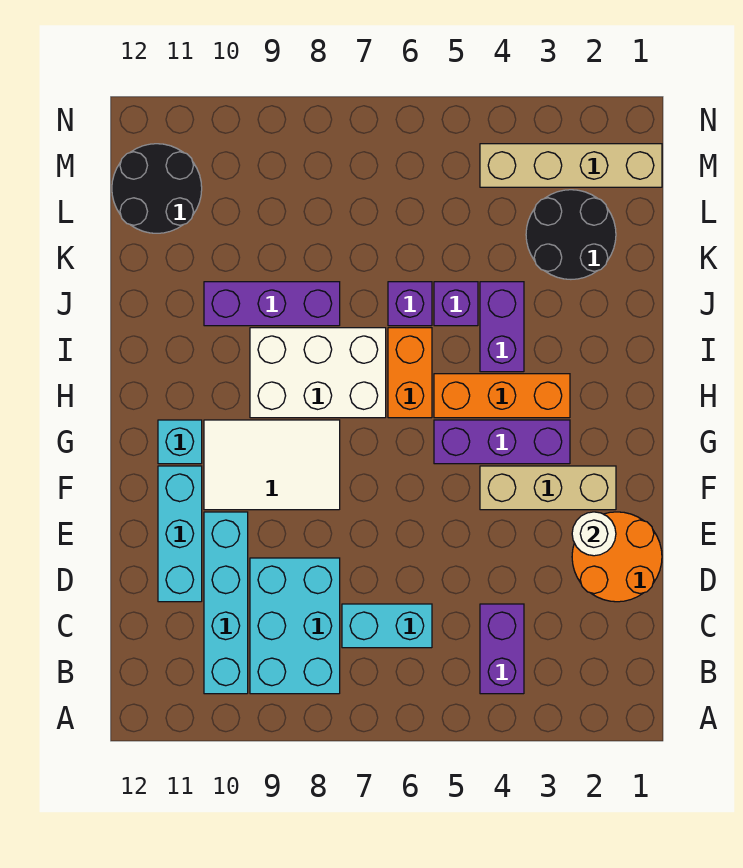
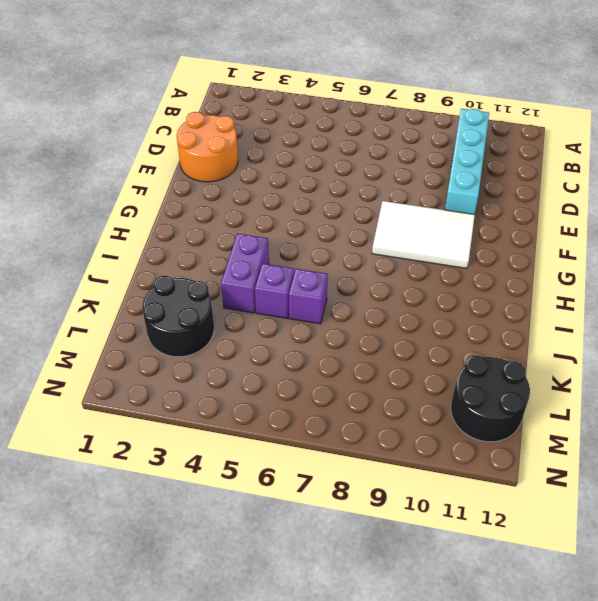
none -> purple 1x2 brick [480,604,524,694]
none -> cyan 2x3 brick [250,558,340,694]
none -> cyan 1x2 brick [342,604,432,648]

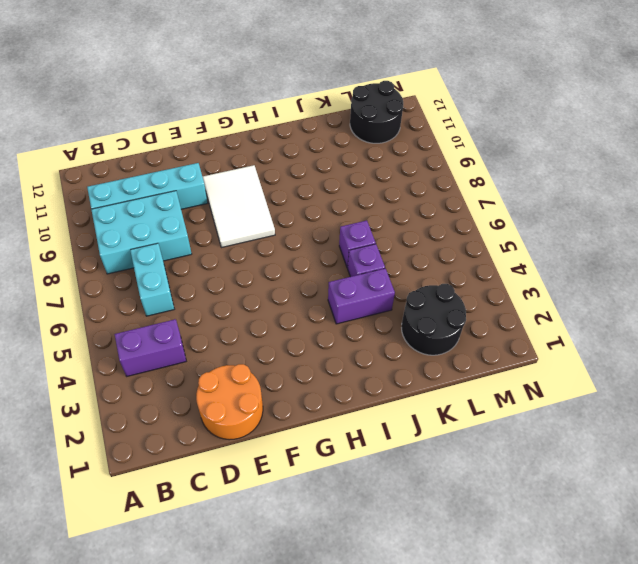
none -> cyan 1x3 brick [158,466,202,602]
none -> tan 1x3 brick [480,466,616,510]
none -> purple 1x3 brick [434,420,570,464]

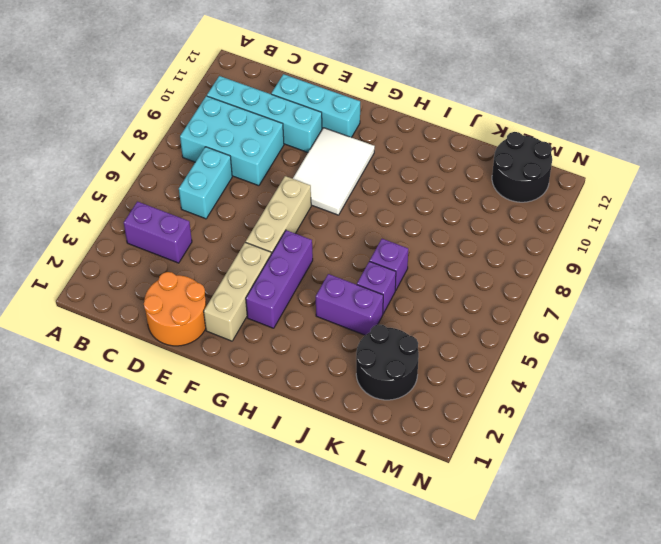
tan 1x3 brick [246,176,311,254] -> none
none -> cyan 1x1 brick [158,420,202,464]
none -> orange 1x3 brick [434,374,570,418]
none -> orange 1x2 brick [388,328,432,418]

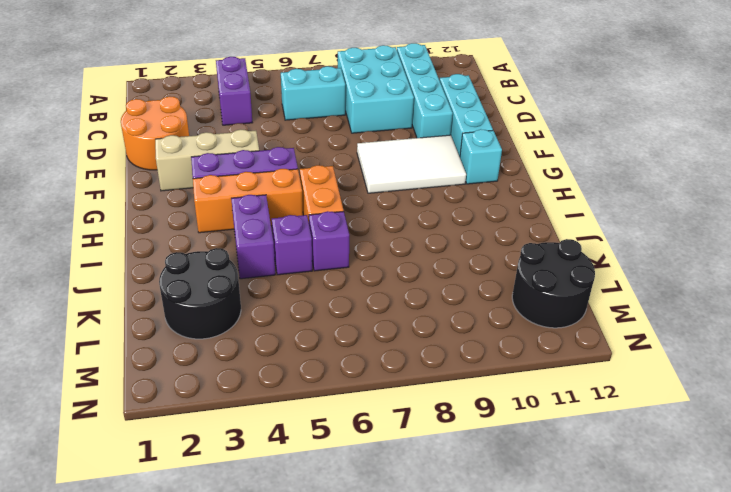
none -> white 2x3 brick [250,328,386,418]
none -> purple 1x3 brick [204,282,340,326]
none -> tan 1x4 brick [480,144,662,187]

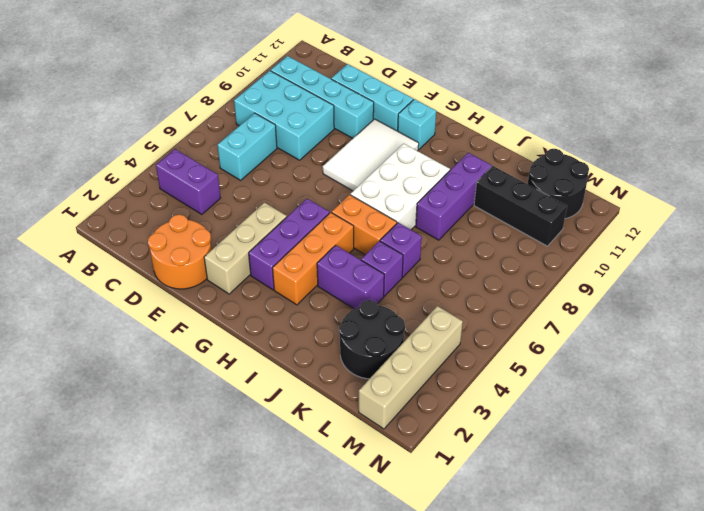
black 1x3 brick [474,166,567,246] -> none
none -> white 1x1 round brick [572,512,616,556]

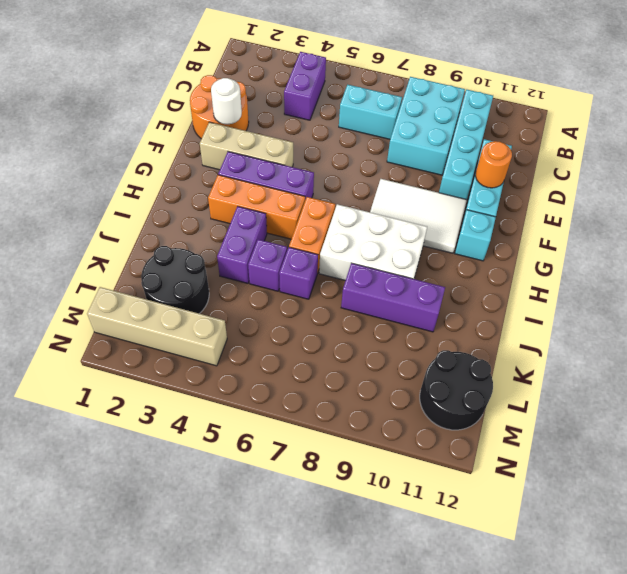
orange 1x1 round brick [475,141,512,188] -> none

